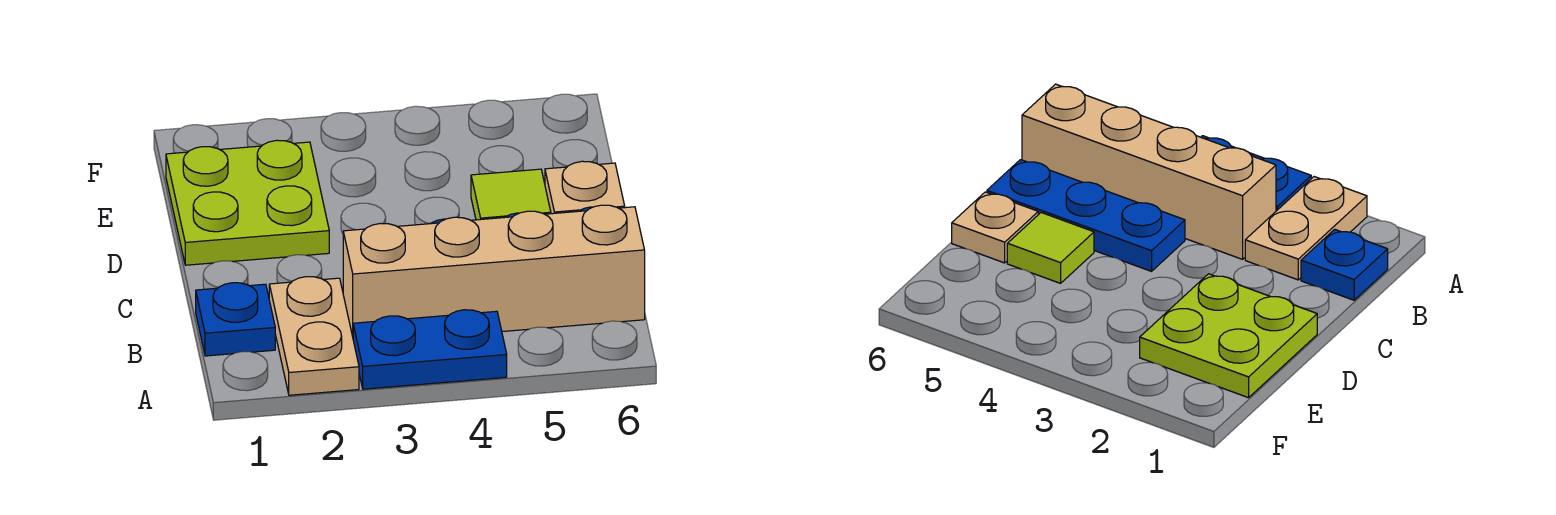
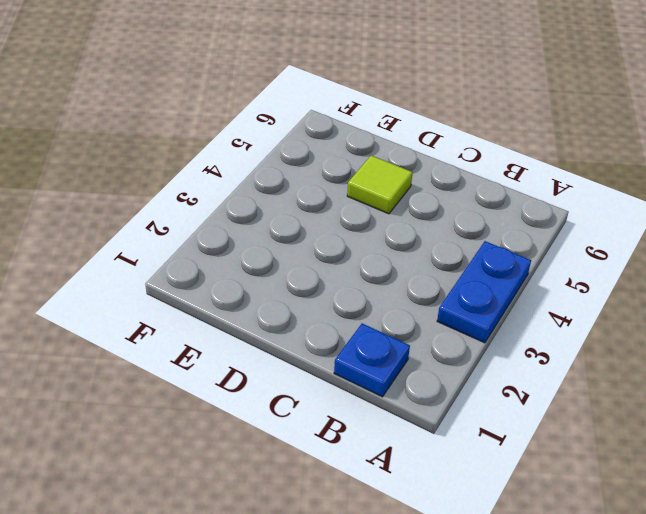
none -> tan 1x2 plate [269,277,359,395]
none -> tan 1x4 brick [343,205,645,336]

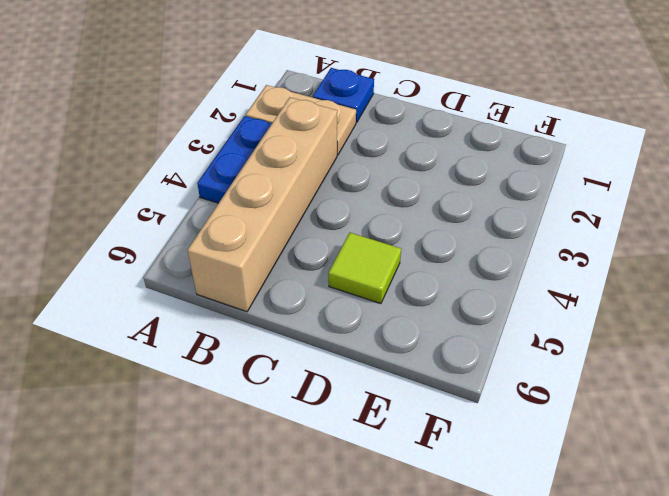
none -> blue 1x3 plate [987,160,1185,271]
none -> lime 2x2 plate [166,140,329,265]

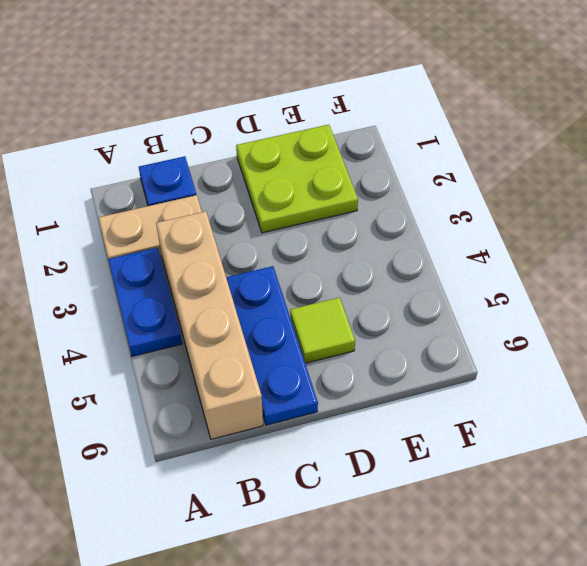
none -> tan 1x1 plate [545,161,625,214]

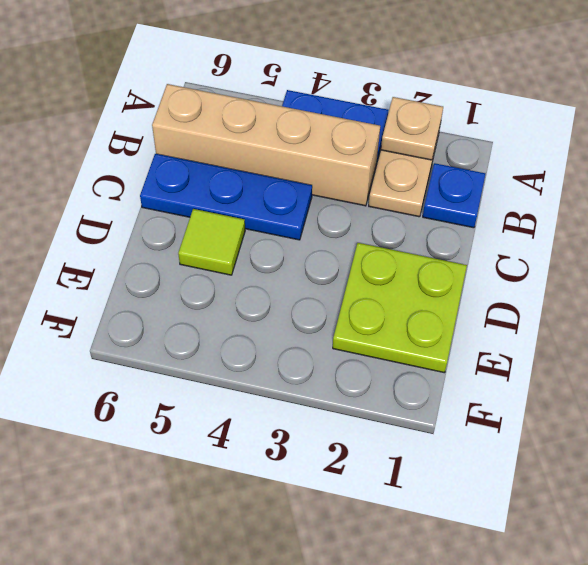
tan 1x1 plate [381,97,443,160] -> tan 1x1 plate moved to [545,161,625,214]

